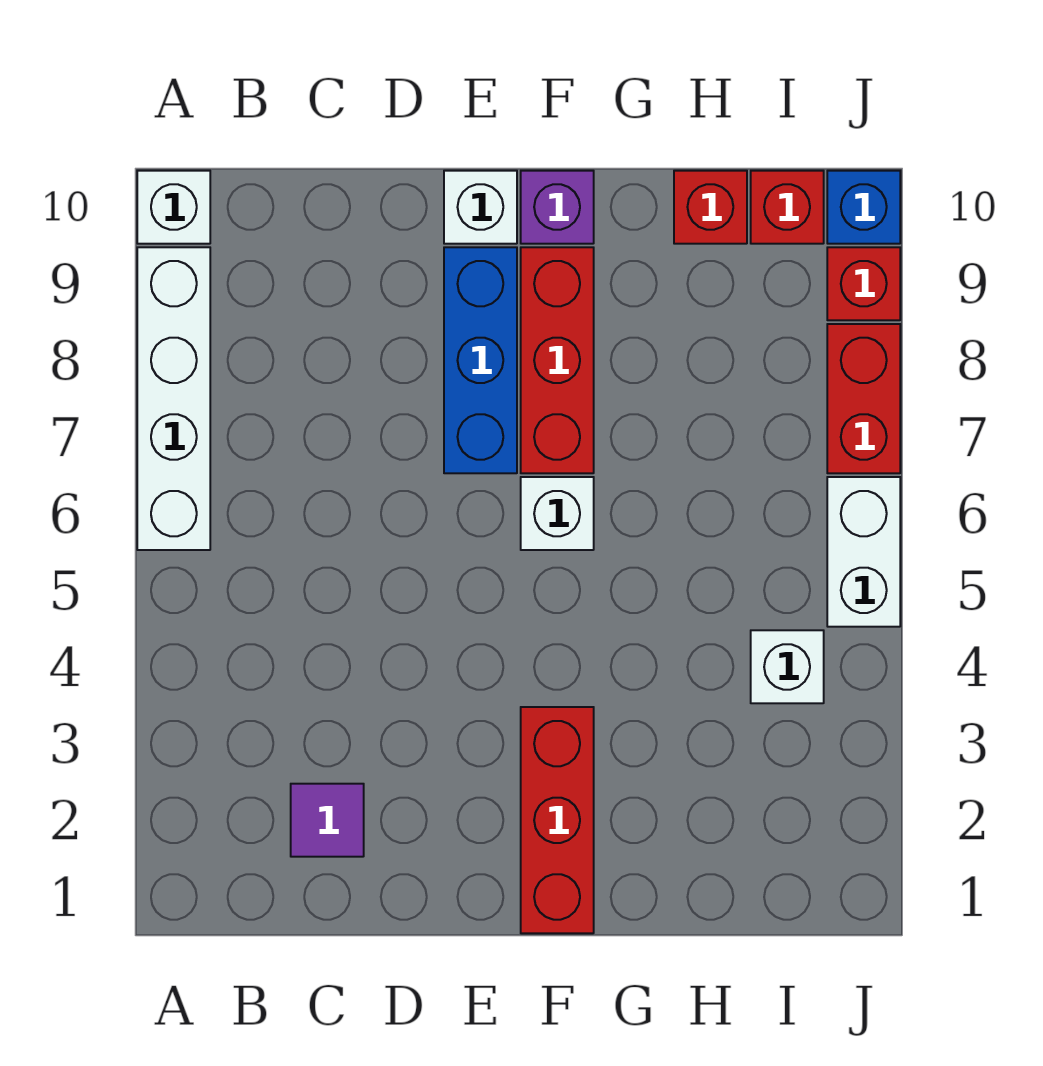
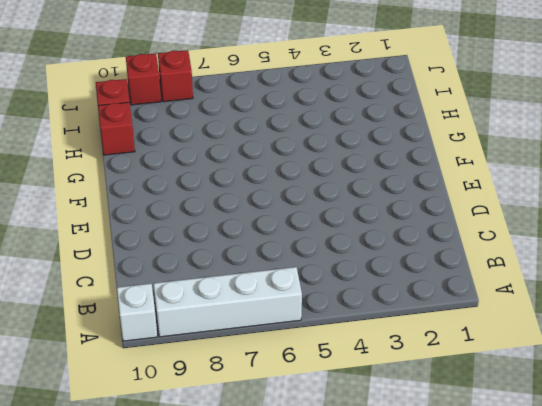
red 1x1 brick [158,50,193,102] -> red 1x2 brick [827,324,900,473]
none -> purple 1x1 tile [291,784,364,857]
none -> blue 1x3 brick [444,247,517,473]
none -> white 1x1 brick [444,171,517,244]

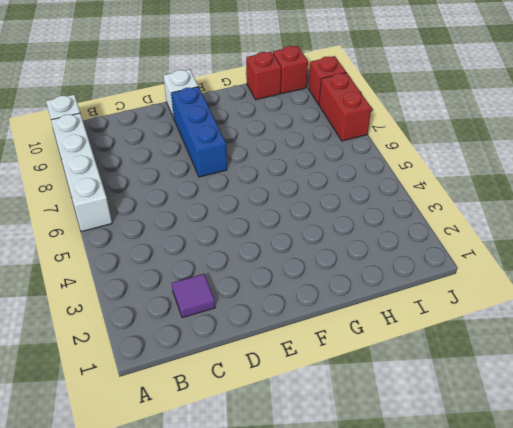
none -> red 1x3 brick [521,707,594,933]
none -> white 1x1 brick [521,477,594,550]
none -> red 1x3 brick [521,247,594,473]

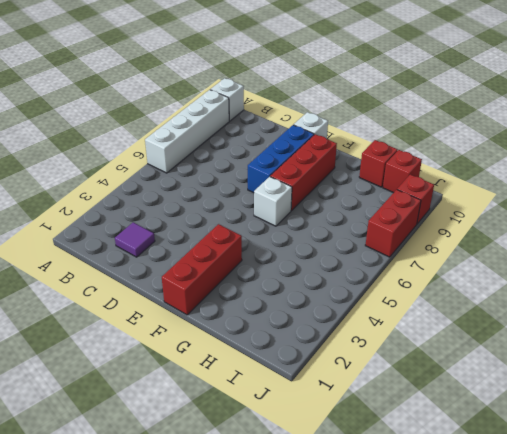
none -> purple 1x1 brick [521,171,594,244]
none -> white 1x1 brick [751,630,824,703]
none -> white 1x2 brick [827,477,900,627]

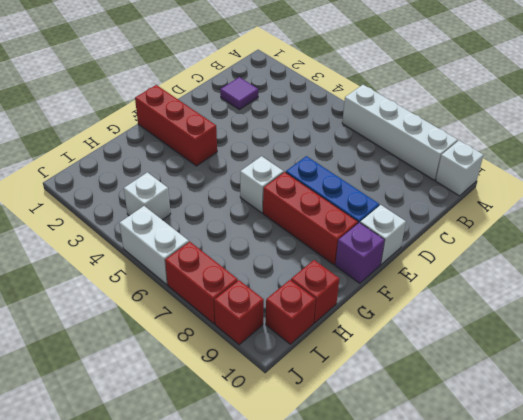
none -> blue 1x1 brick [827,171,900,244]

